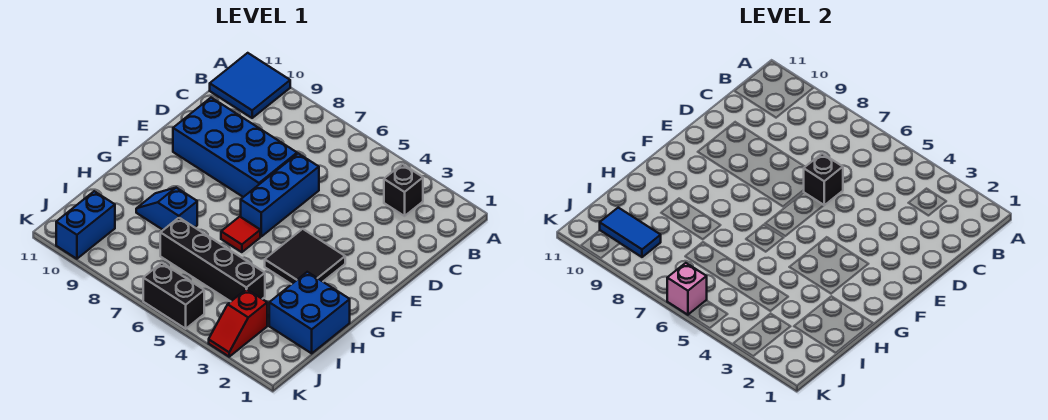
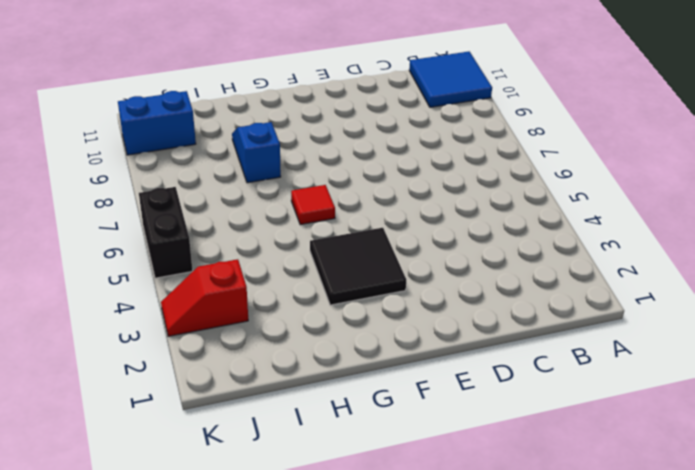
none -> black 1x1 brick [384,164,423,216]
none -> blue 1x3 brick [241,153,319,236]
none -> blue 2x4 brick [173,98,297,197]

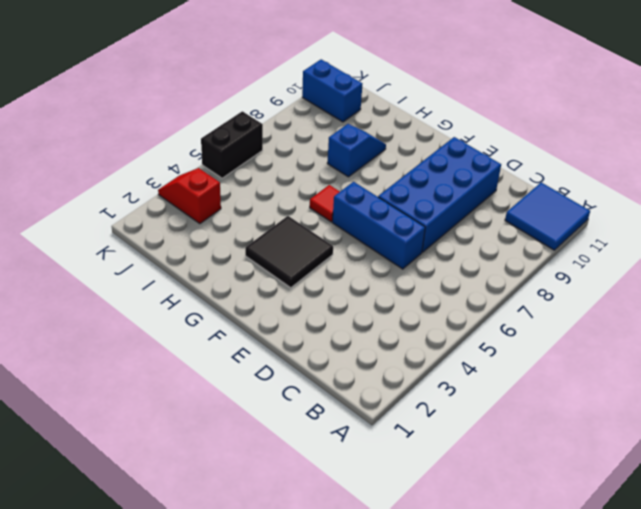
none -> black 1x1 brick [384,164,423,216]
none -> blue 2x2 brick [269,272,350,353]
none -> black 1x4 brick [160,218,265,301]

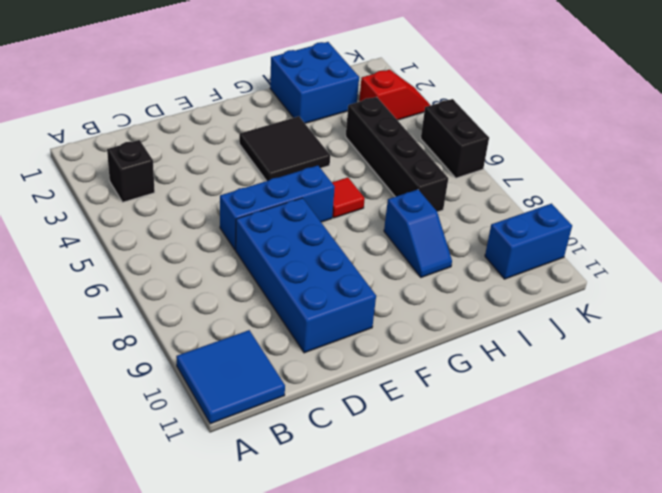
none -> black 1x1 brick [804,153,843,205]
none -> blue 1x2 tile [600,208,661,257]
none -> pink 1x1 brick [667,263,707,315]

